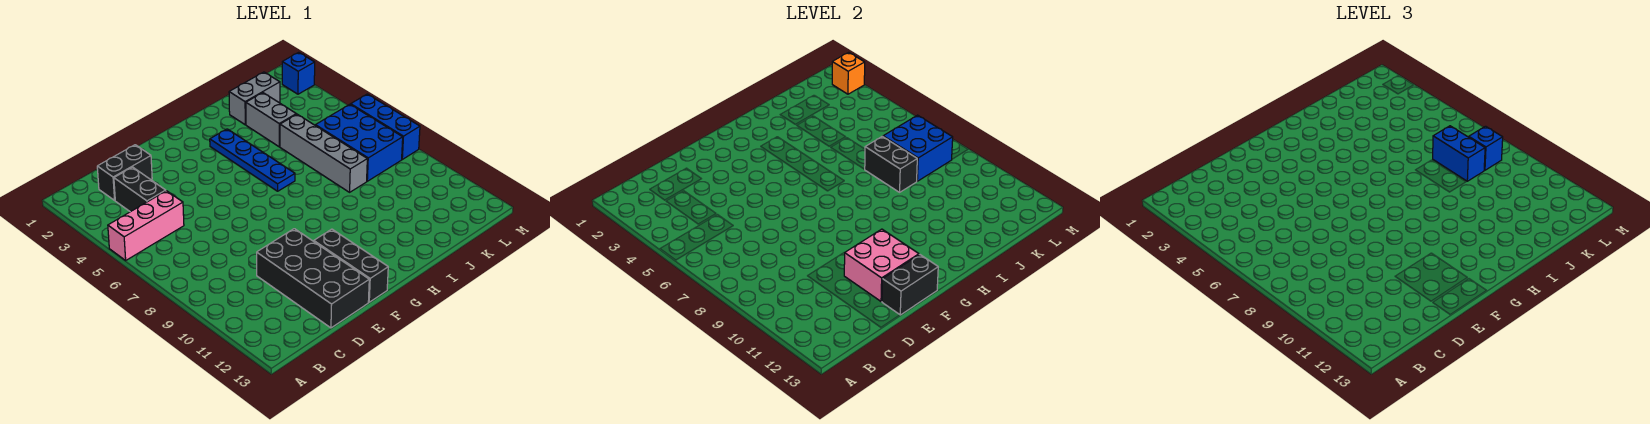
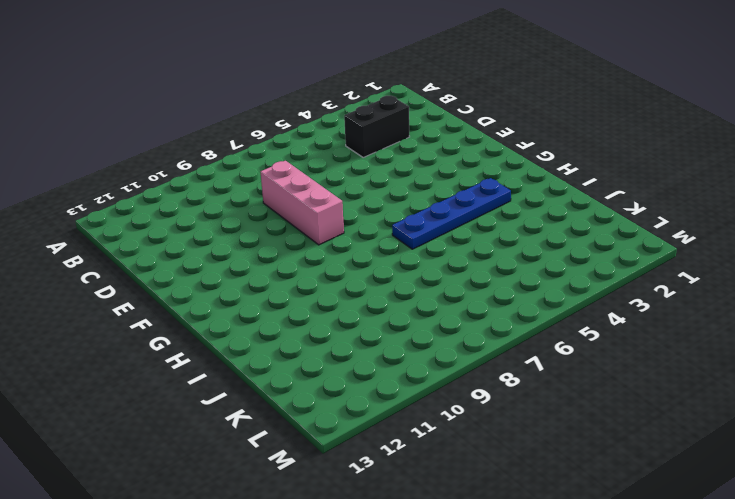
pink 1x3 brick [261,161,344,245] -> pink 1x3 brick moved to [108,191,184,260]
none -> black 1x2 brick [97,145,152,200]
none -> black 2x4 brick [257,229,369,328]
none -> black 1x3 brick [314,229,388,302]

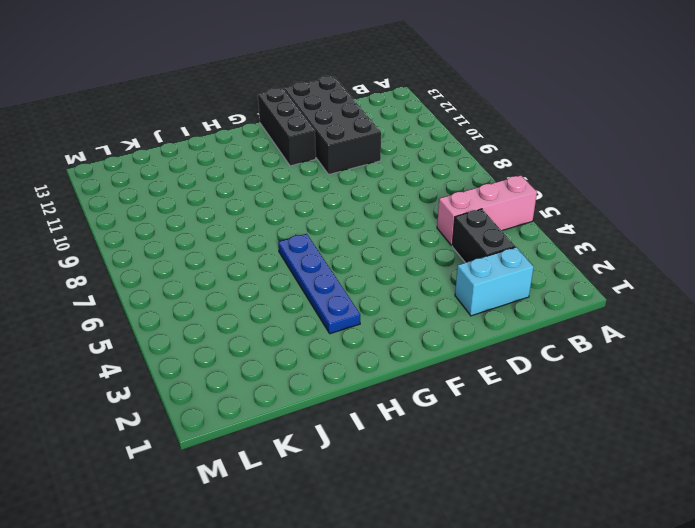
cyan 1x2 brick [455,247,534,316] -> black 1x2 brick [97,145,152,200]
none -> grey 1x2 brick [229,72,280,125]
none -> grey 1x2 brick [246,93,296,147]
none -> grey 1x4 brick [280,114,367,192]

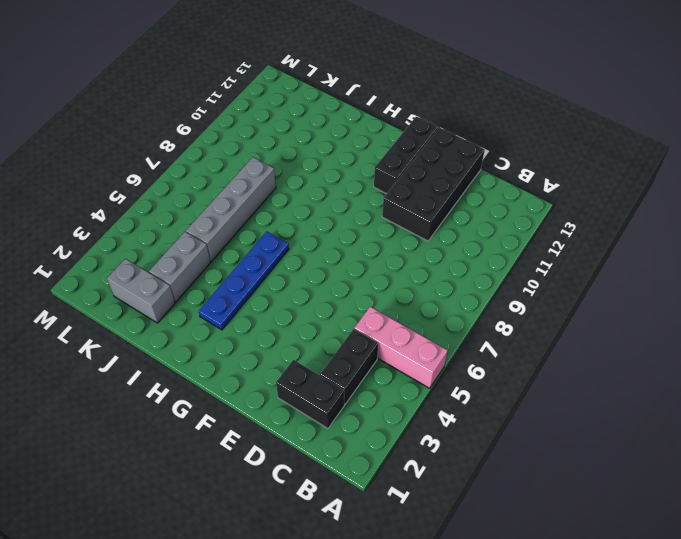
none -> blue 2x3 brick [315,104,403,181]
none -> blue 1x1 brick [282,52,315,94]
none -> blue 1x3 brick [351,94,420,159]

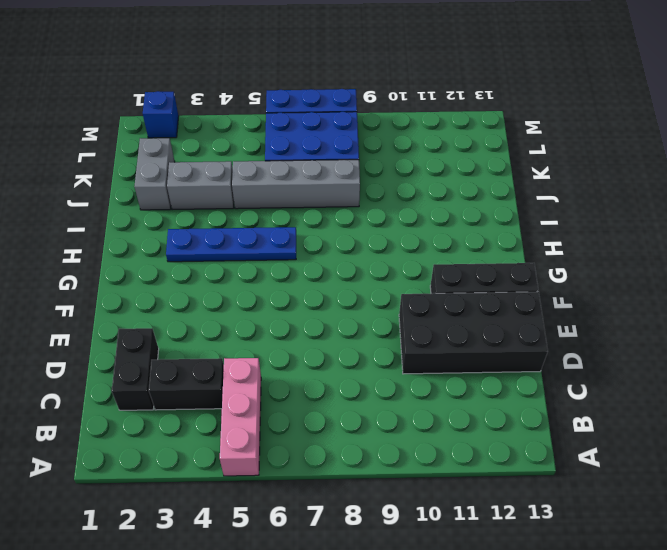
none -> pink 2x2 brick [844,229,919,301]
none -> black 1x2 brick [882,255,938,315]
none -> black 1x2 brick [864,136,917,192]

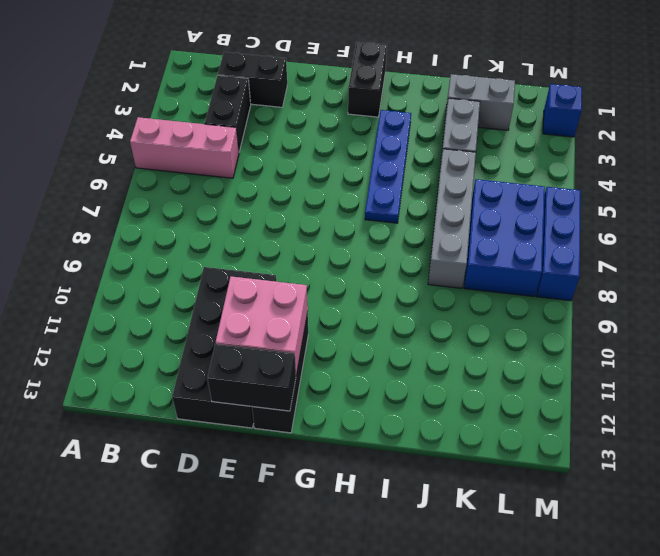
black 1x2 brick [348,42,387,117] -> black 1x2 brick moved to [864,136,917,192]
none -> blue 2x2 brick [883,115,953,181]
none -> orange 1x1 brick [832,52,865,94]
none -> blue 1x2 brick [1433,126,1485,181]

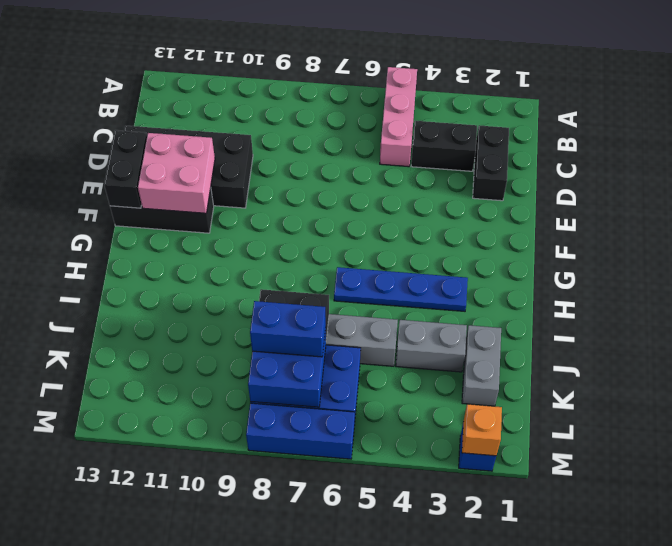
none -> blue 1x1 brick [1469,126,1503,170]

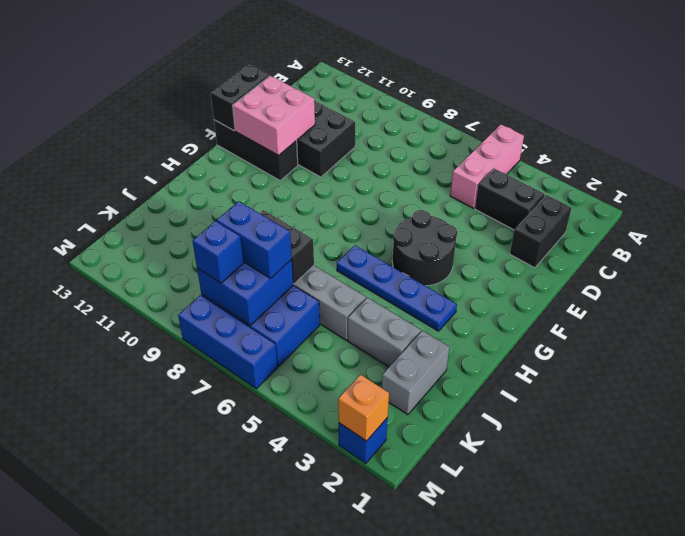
black 2x2 round brick [392,210,457,286] -> none

